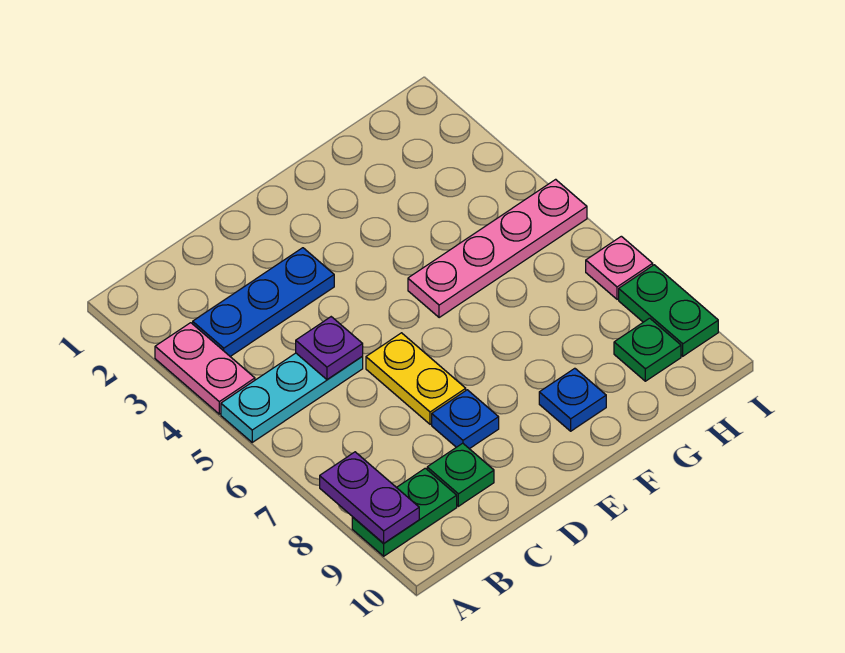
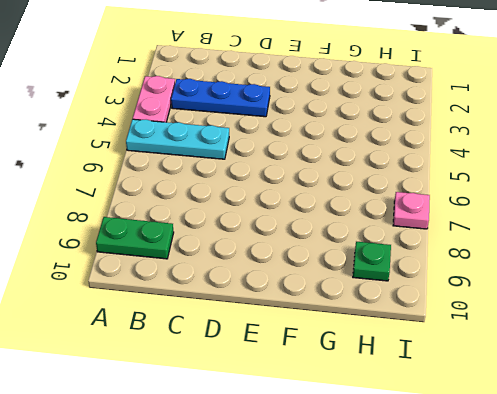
none -> green 1x1 plate [427,443,494,506]
none -> yellow 1x2 plate [366,333,466,424]
none -> blue 1x1 plate [432,390,499,449]

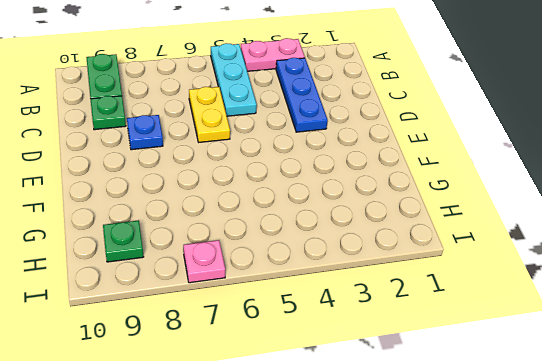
yellow 1x2 plate [189,87,230,142] -> yellow 1x2 plate turned to [366,333,466,424]
none -> pink 1x4 plate [408,179,587,318]
none -> blue 1x1 plate [539,368,606,431]
none -> green 1x2 plate [619,265,718,356]

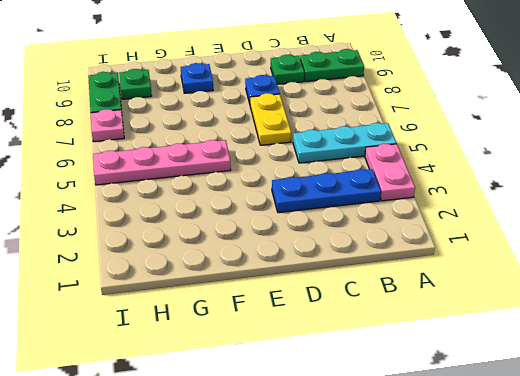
none -> purple 1x2 plate [320,452,419,543]
none -> purple 1x1 plate [296,317,363,379]

